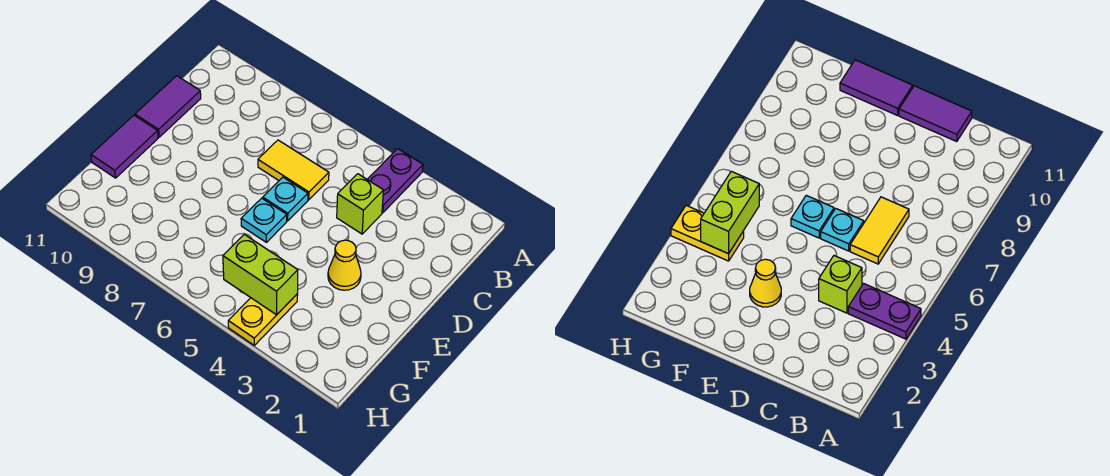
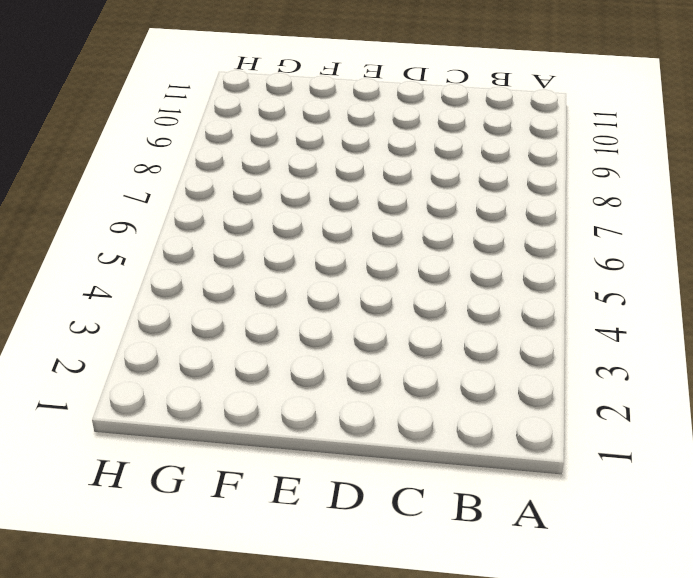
none -> purple 1x2 plate [367,149,423,213]
none -> lime 1x1 brick [337,174,383,234]

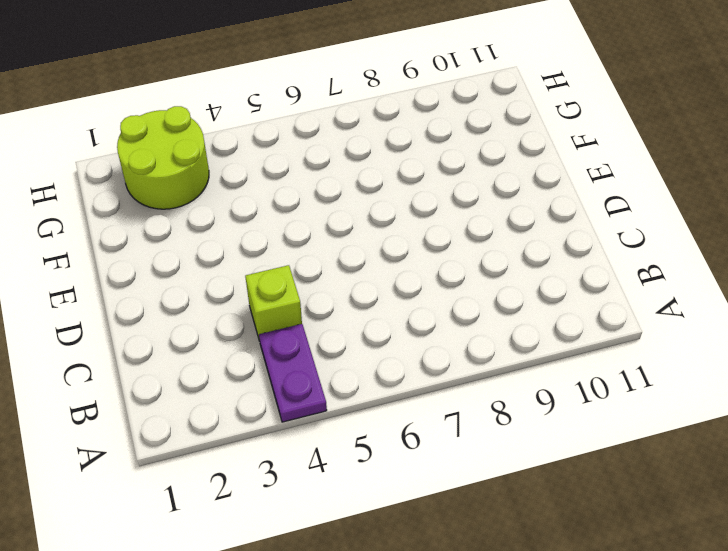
lime 2x2 round brick [117,106,209,209] -> none
none -> yellow 1x2 tile [258,140,329,200]
none -> purple 1x2 tile [135,76,201,137]

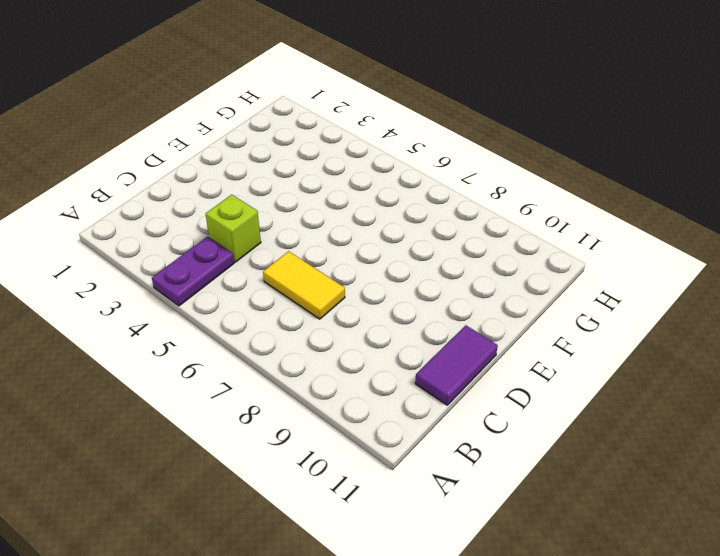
none -> cyan 1x1 plate [263,177,308,221]
none -> yellow 1x1 cone [328,240,361,290]

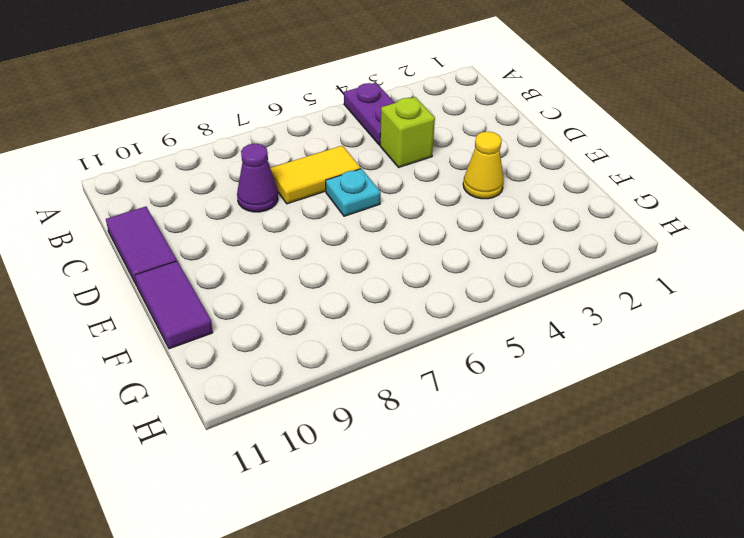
purple 1x1 cone [237,144,278,212] -> none
none -> cyan 1x1 plate [241,198,287,242]
none -> yellow 1x2 plate [228,294,298,345]

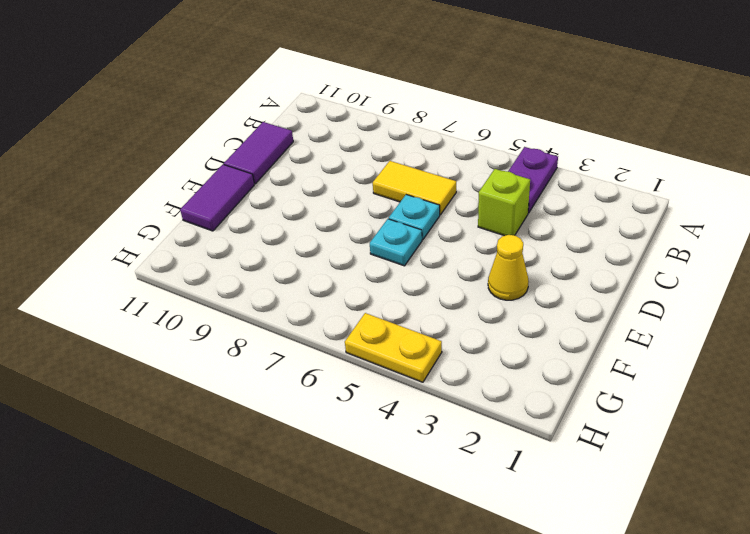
yellow 1x2 plate [345,313,442,382] -> yellow 1x2 plate turned to [228,294,298,345]
none -> lime 1x2 brick [223,234,298,315]

